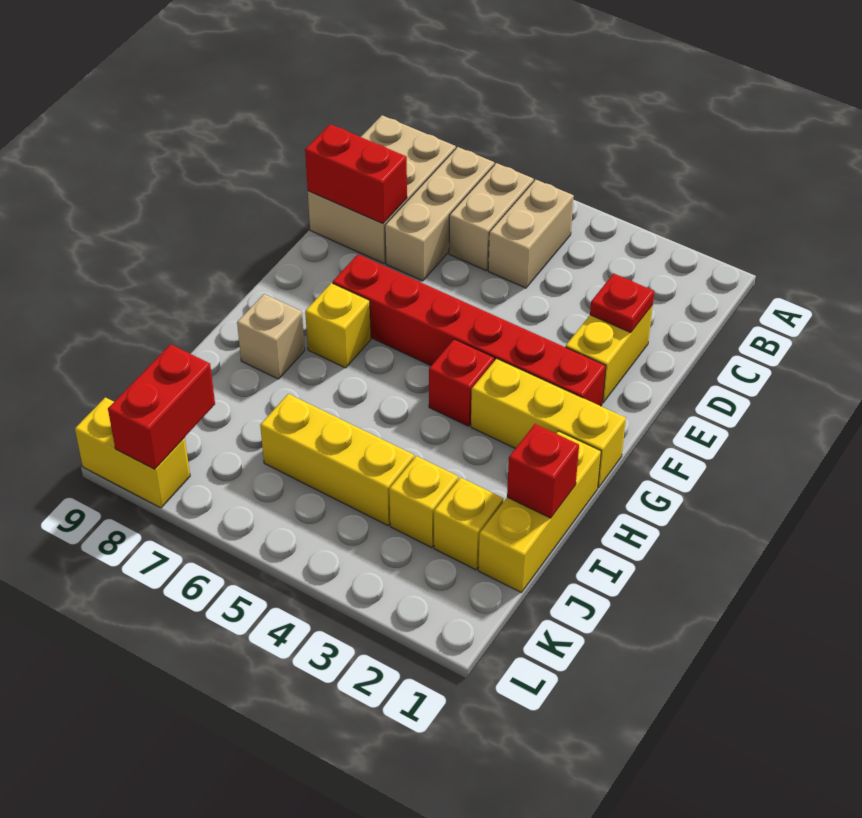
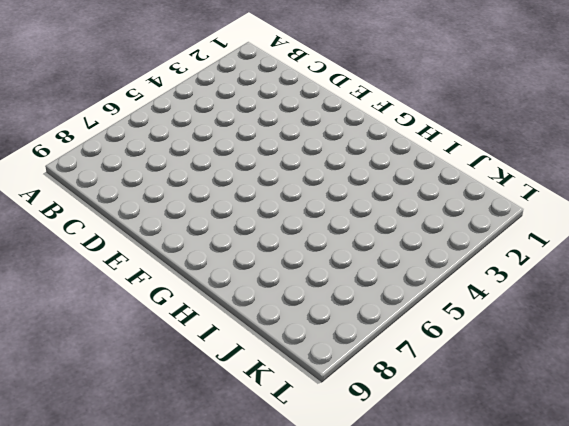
none -> tan 1x2 brick [488,180,574,288]
none -> tan 1x2 brick [449,163,534,270]
none -> tan 1x3 brick [385,147,494,281]

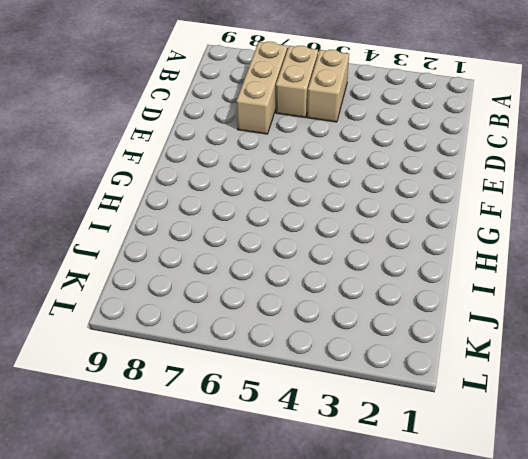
none -> tan 2x3 brick [308,115,456,263]
none -> yellow 1x2 brick [566,305,653,403]
none -> red 1x6 brick [333,254,606,406]

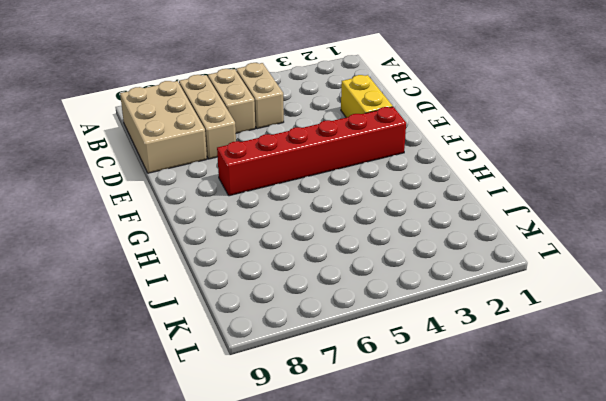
none -> yellow 1x3 brick [471,359,626,488]
none -> red 1x1 brick [429,339,494,426]
none -> yellow 1x1 brick [305,283,371,368]

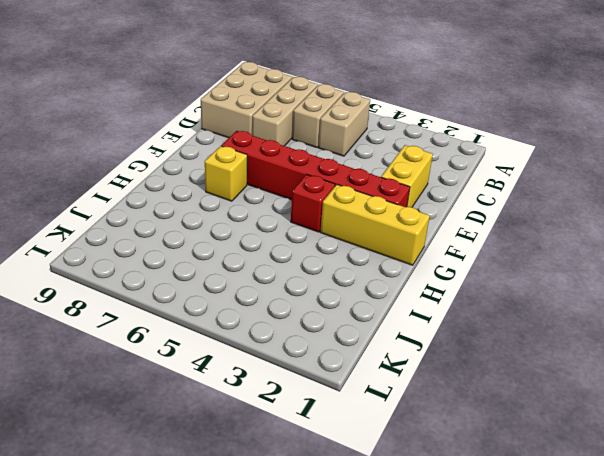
none -> yellow 1x3 brick [478,431,601,592]
none -> tan 1x1 brick [237,294,305,379]
none -> yellow 1x1 brick [434,478,503,570]

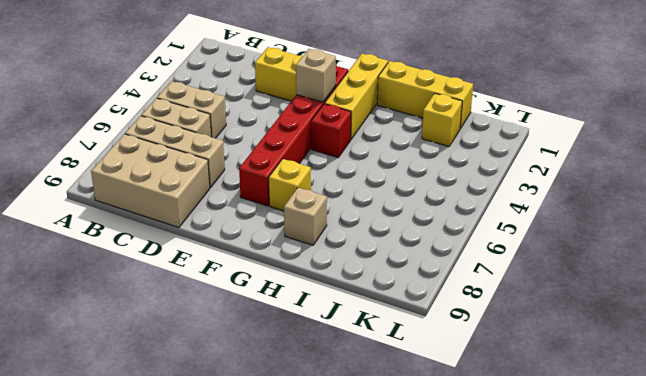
tan 1x1 brick [296,49,336,102] -> none
none -> yellow 1x1 brick [389,456,458,548]
none -> yellow 1x3 brick [260,394,414,525]
none -> yellow 1x2 brick [75,397,190,508]

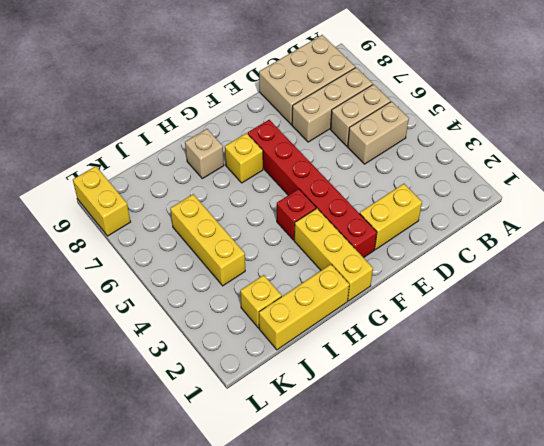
none -> yellow 1x1 brick [389,456,458,548]
none -> red 1x1 plate [590,274,654,333]
none -> red 1x2 brick [305,124,407,223]

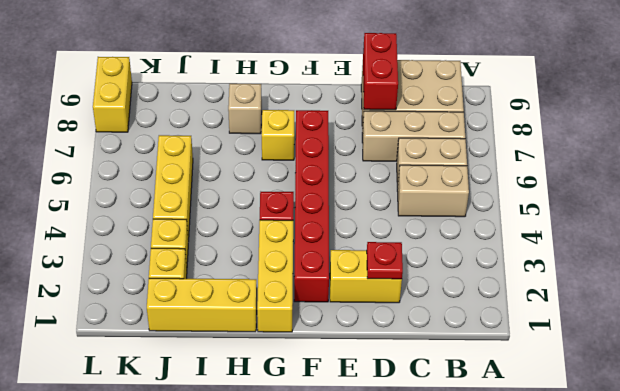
none -> red 1x1 brick [507,424,579,518]
none -> red 1x2 brick [108,344,215,469]

